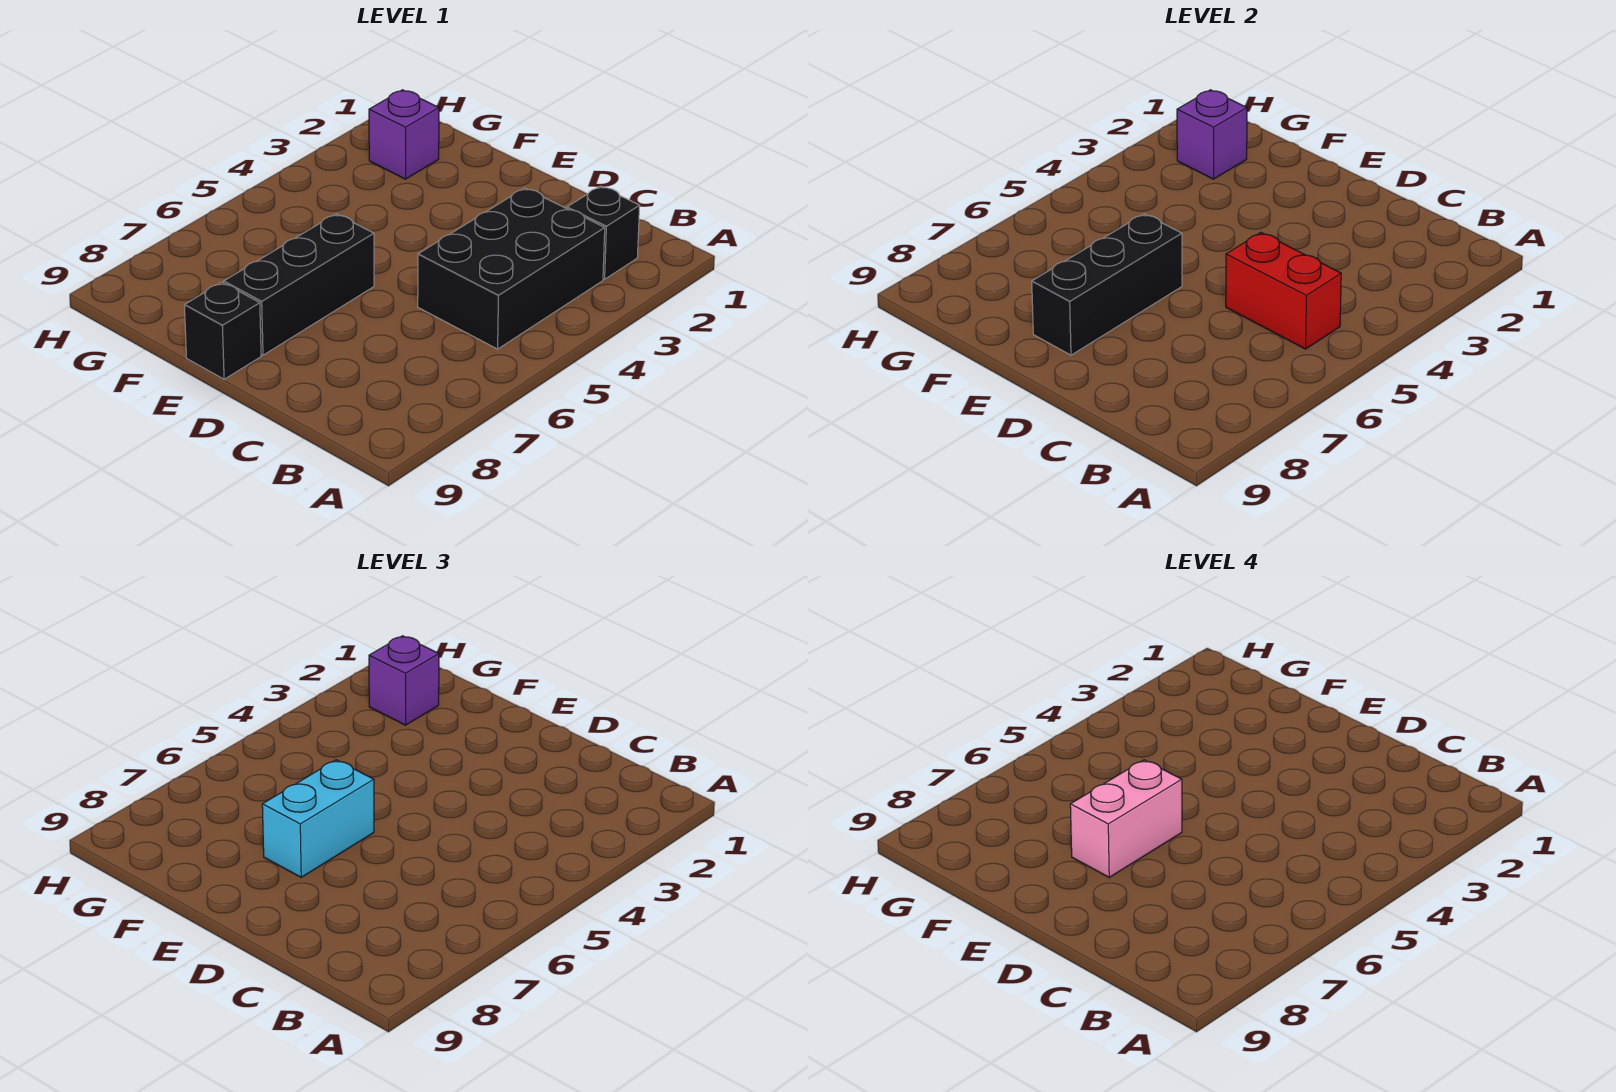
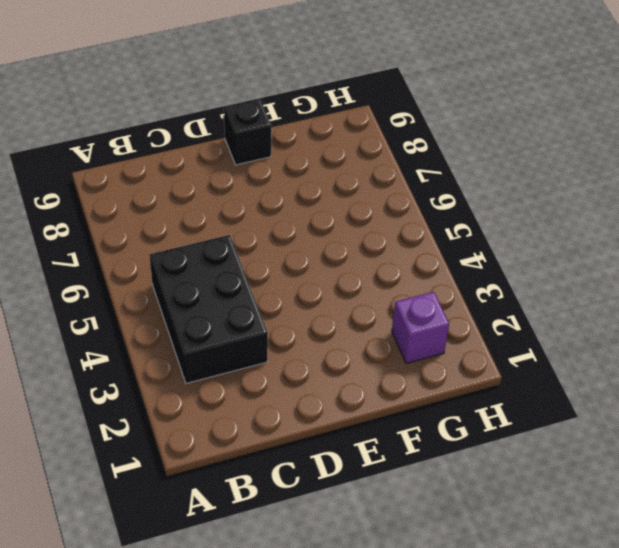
none -> black 1x1 brick [567,186,640,279]
none -> black 1x3 brick [224,214,374,355]

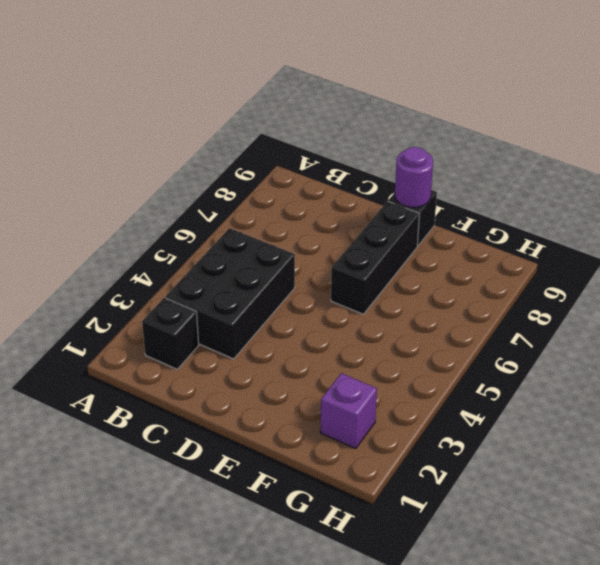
purple 1x1 round brick [395,147,433,207] -> none
none -> red 1x2 brick [1226,233,1341,349]
none -> black 1x3 brick [1032,214,1182,355]

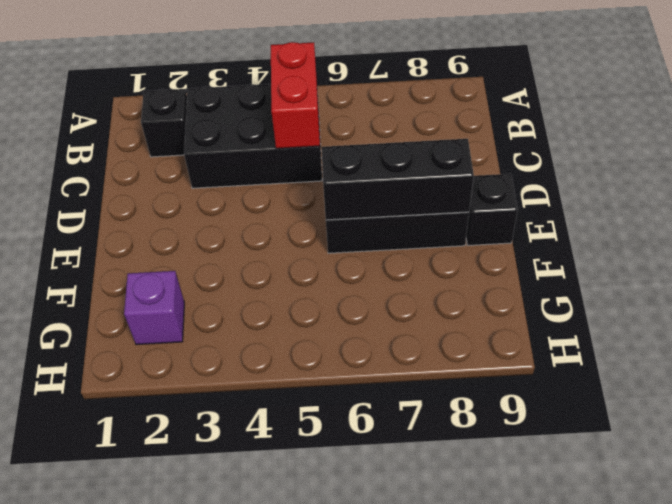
none -> purple 1x1 brick [1177,90,1247,179]
none -> cyan 1x2 brick [262,760,374,877]

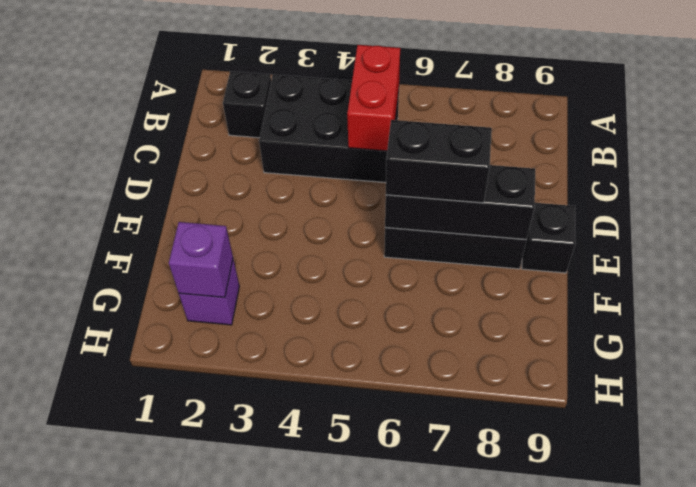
black 1x2 brick [386,120,492,203] -> cyan 1x2 brick [262,760,374,877]
none -> purple 1x1 brick [369,636,439,725]
none -> pink 1x2 brick [1070,760,1182,877]

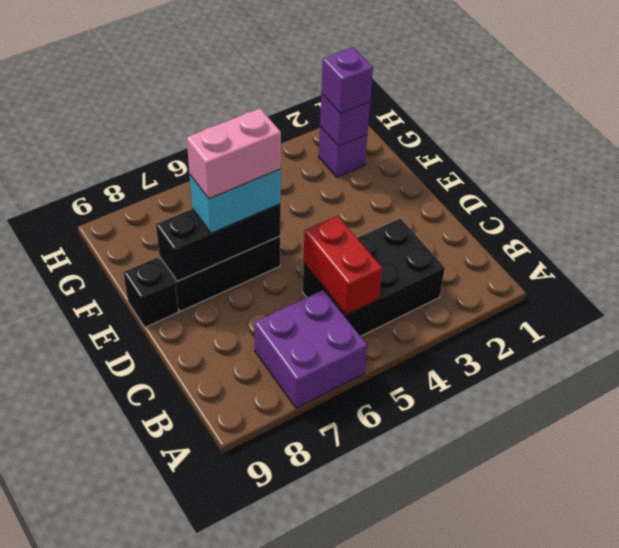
purple 2x2 brick [254,290,367,408] -> none
none -> black 1x1 brick [567,186,640,279]

